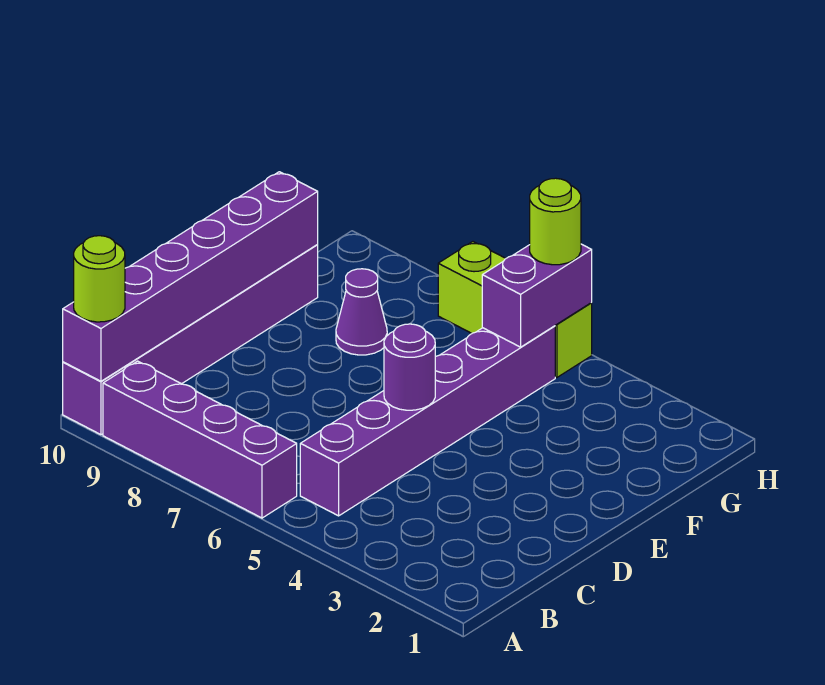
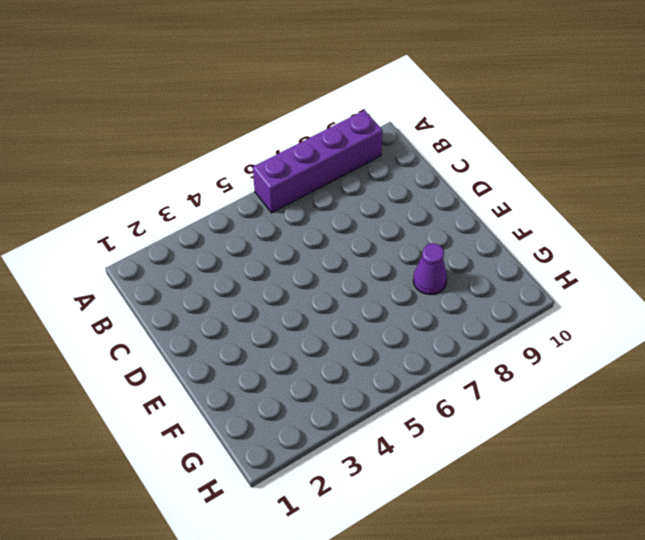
none -> purple 1x6 brick [63,245,318,435]
none -> purple 1x6 brick [300,326,555,516]

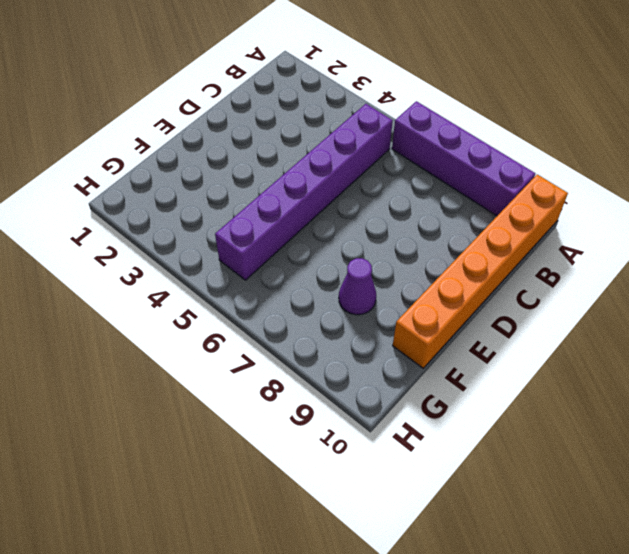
orange 1x6 brick [393,175,568,368] -> purple 1x6 brick [63,245,318,435]
none -> lime 1x3 brick [438,242,592,377]
none -> purple 1x6 brick [63,172,318,381]

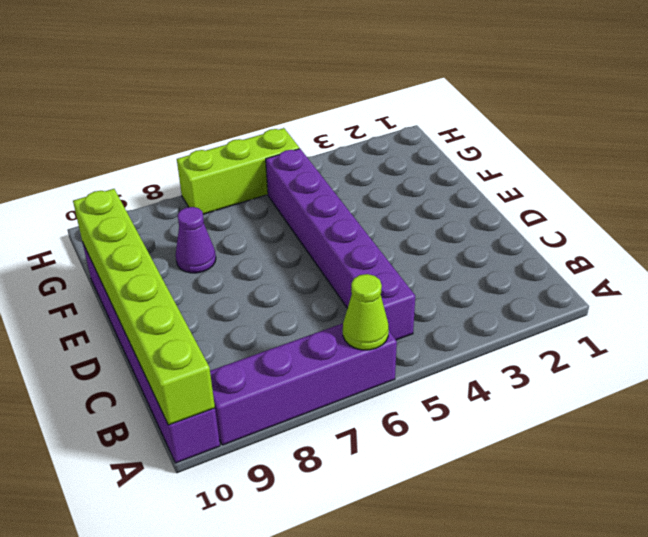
lime 1x1 cone [343,274,389,350] -> none
lime 1x6 brick [73,189,215,425] -> purple 1x6 brick [63,172,318,381]
none -> purple 1x1 round brick [384,324,435,410]
none -> purple 1x2 brick [482,244,592,347]

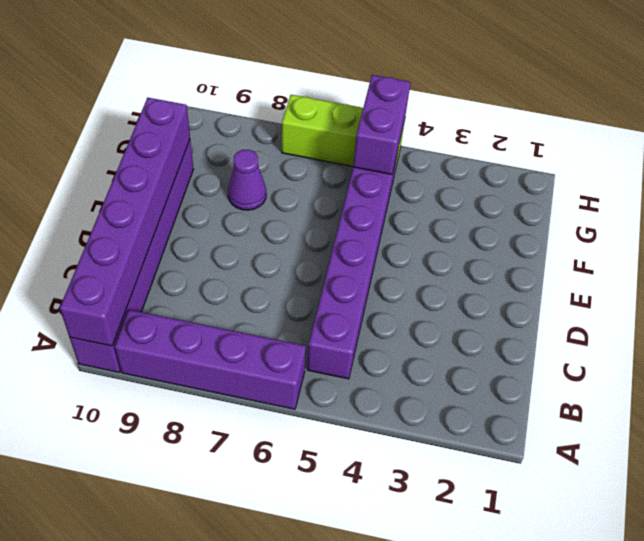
none -> purple 1x1 round brick [384,324,435,410]
none -> lime 1x1 round brick [74,236,125,322]

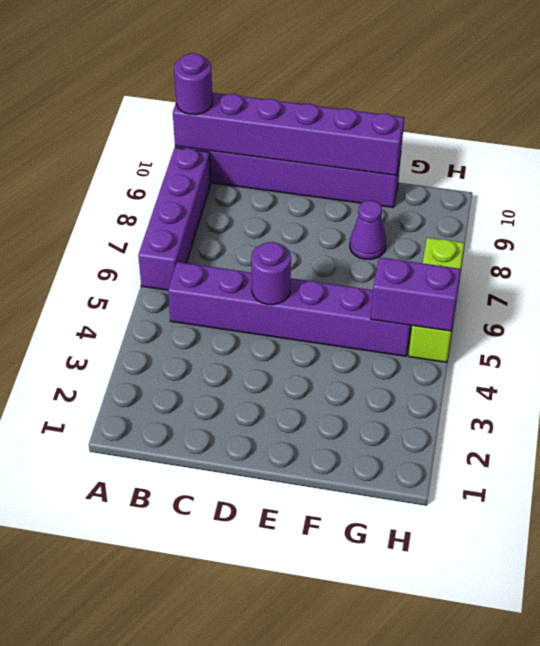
purple 1x1 round brick [174,53,213,115] -> lime 1x1 round brick [74,236,125,322]
none -> lime 1x1 round brick [530,178,581,265]

